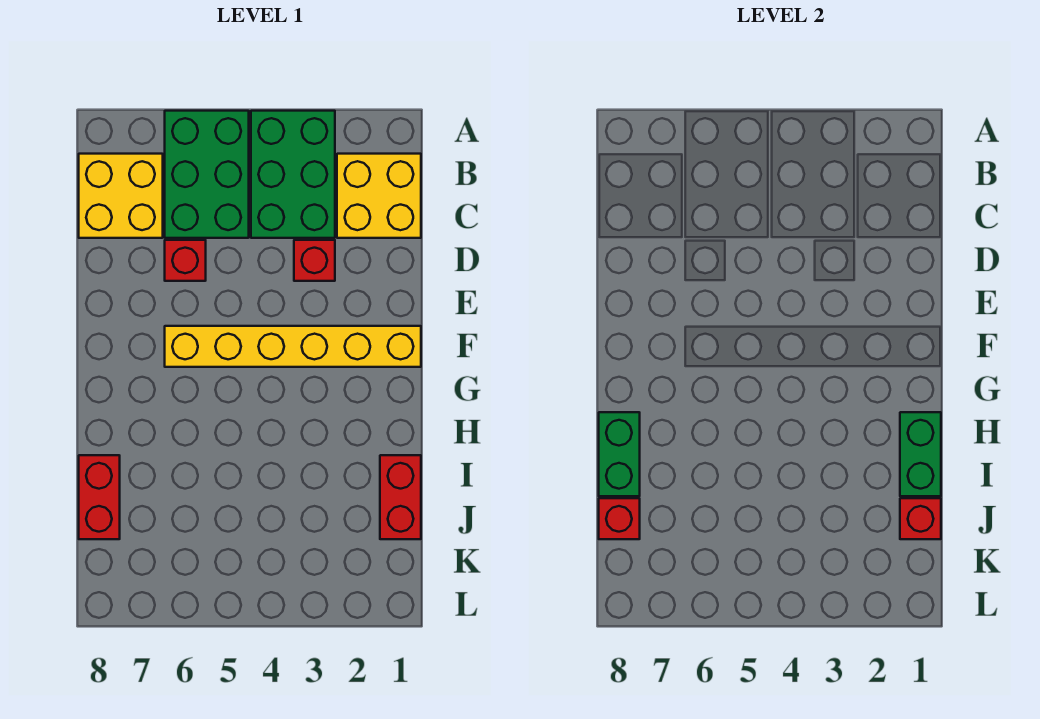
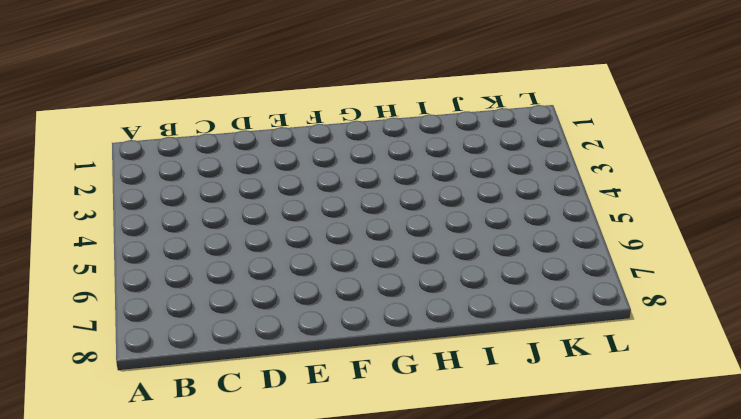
none -> green 2x3 brick [251,111,335,238]
none -> green 2x3 brick [165,111,249,238]
none -> yellow 2x2 brick [337,154,421,238]

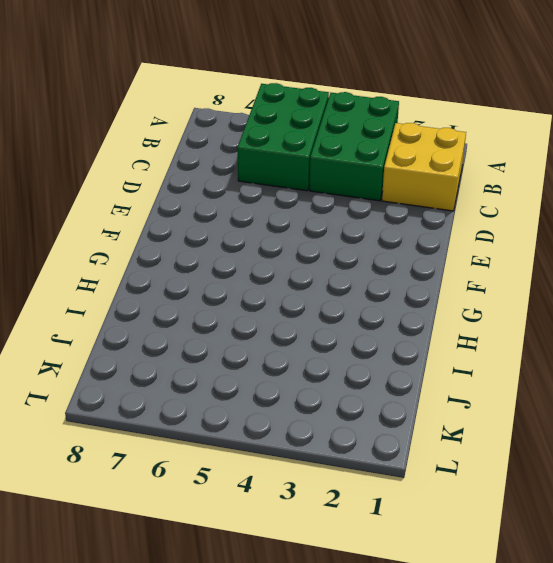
none -> yellow 2x2 brick [79,154,163,238]
none -> red 1x1 brick [294,240,335,281]
none -> red 1x1 brick [165,240,206,281]

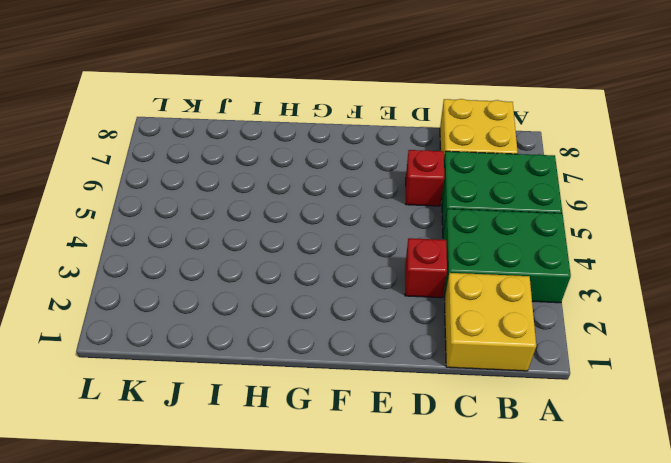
none -> yellow 1x6 brick [165,326,421,367]
none -> red 1x2 brick [380,455,421,539]
none -> red 1x2 brick [79,455,120,539]

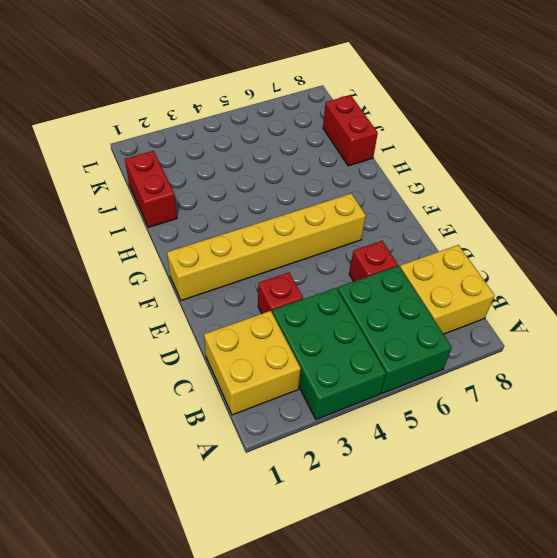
none -> green 1x2 brick [900,412,941,496]
none -> green 1x2 brick [599,412,640,496]
none -> red 1x1 brick [900,498,941,539]

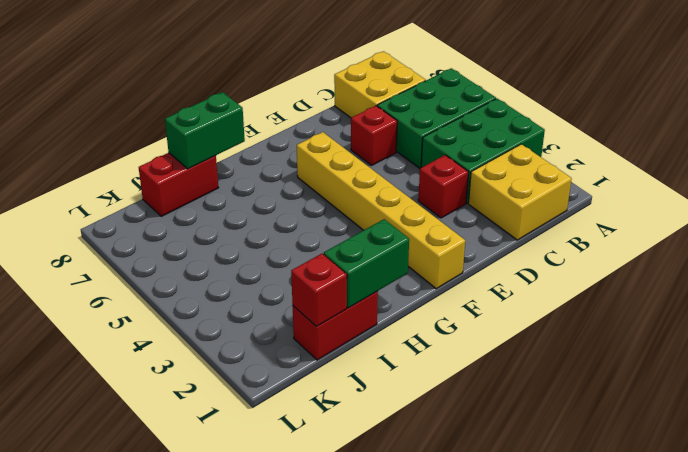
none -> red 1x1 brick [599,498,640,539]

